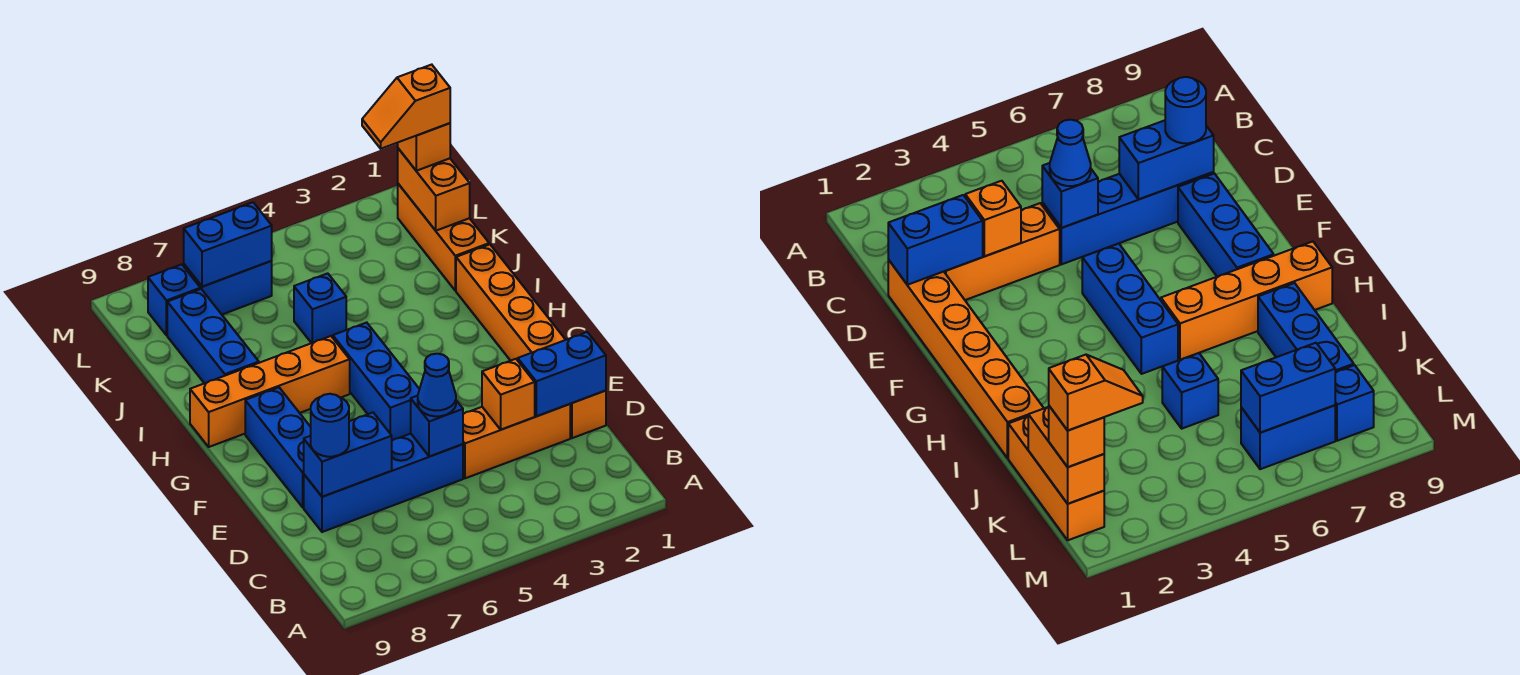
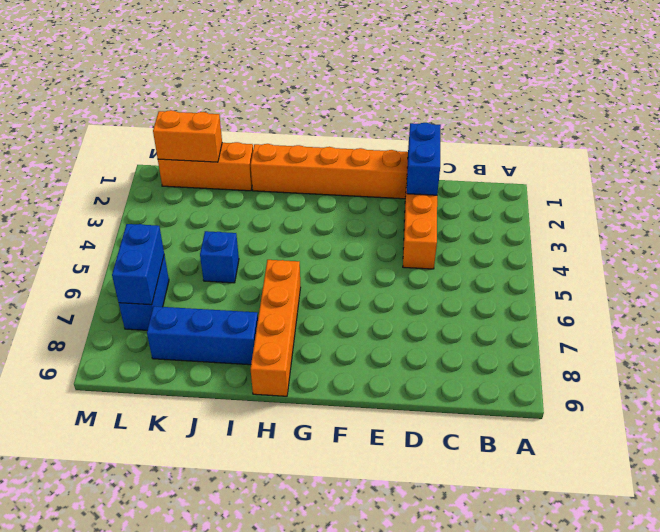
none -> blue 1x4 brick [304,434,463,532]
none -> blue 1x3 brick [245,388,311,507]
none -> blue 1x3 brick [333,323,419,440]

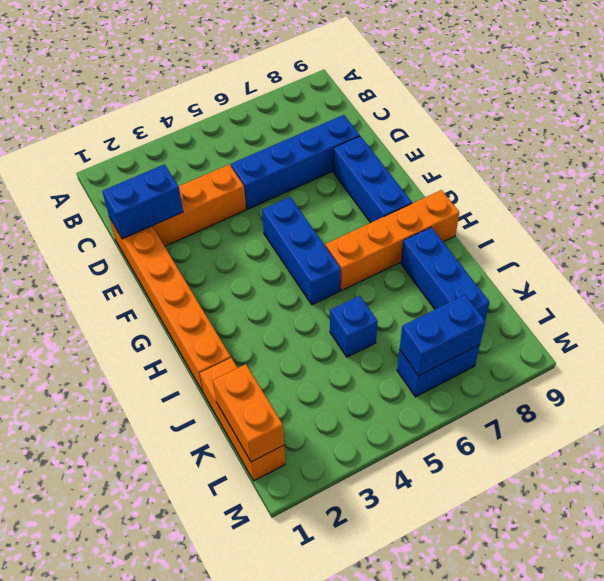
none -> blue 1x1 brick [148,264,200,335]
none -> orange 1x1 brick [482,359,535,430]
none -> blue 1x1 brick [411,396,463,457]

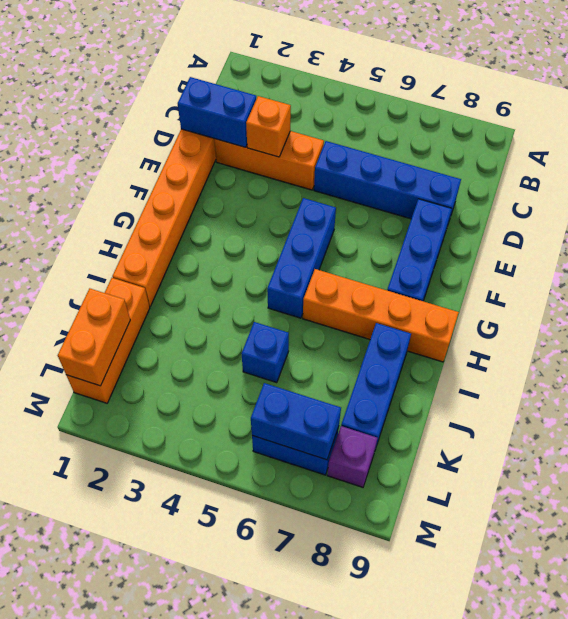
purple 1x1 brick [327,426,378,487] -> blue 1x1 brick [148,264,200,335]
none -> blue 1x1 brick [411,396,463,457]
none -> blue 1x2 brick [304,413,392,497]
none -> blue 1x1 cone [418,354,456,416]

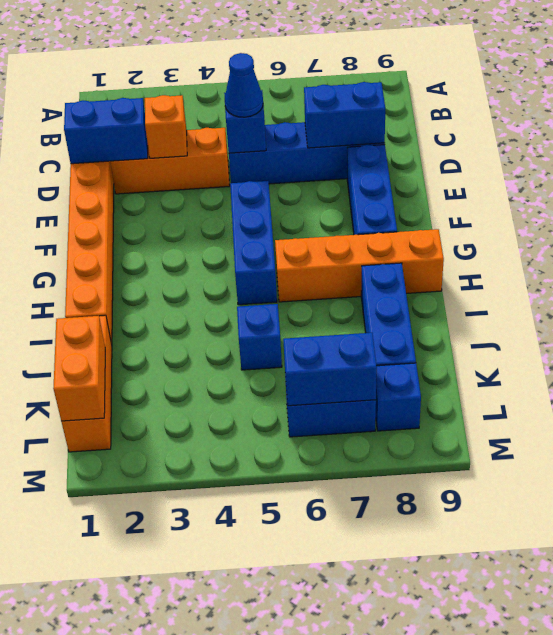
none -> blue 1x1 round brick [311,394,349,457]
none -> orange 1x1 brick [398,123,450,171]
none -> orange 1x2 slope [362,65,450,149]

